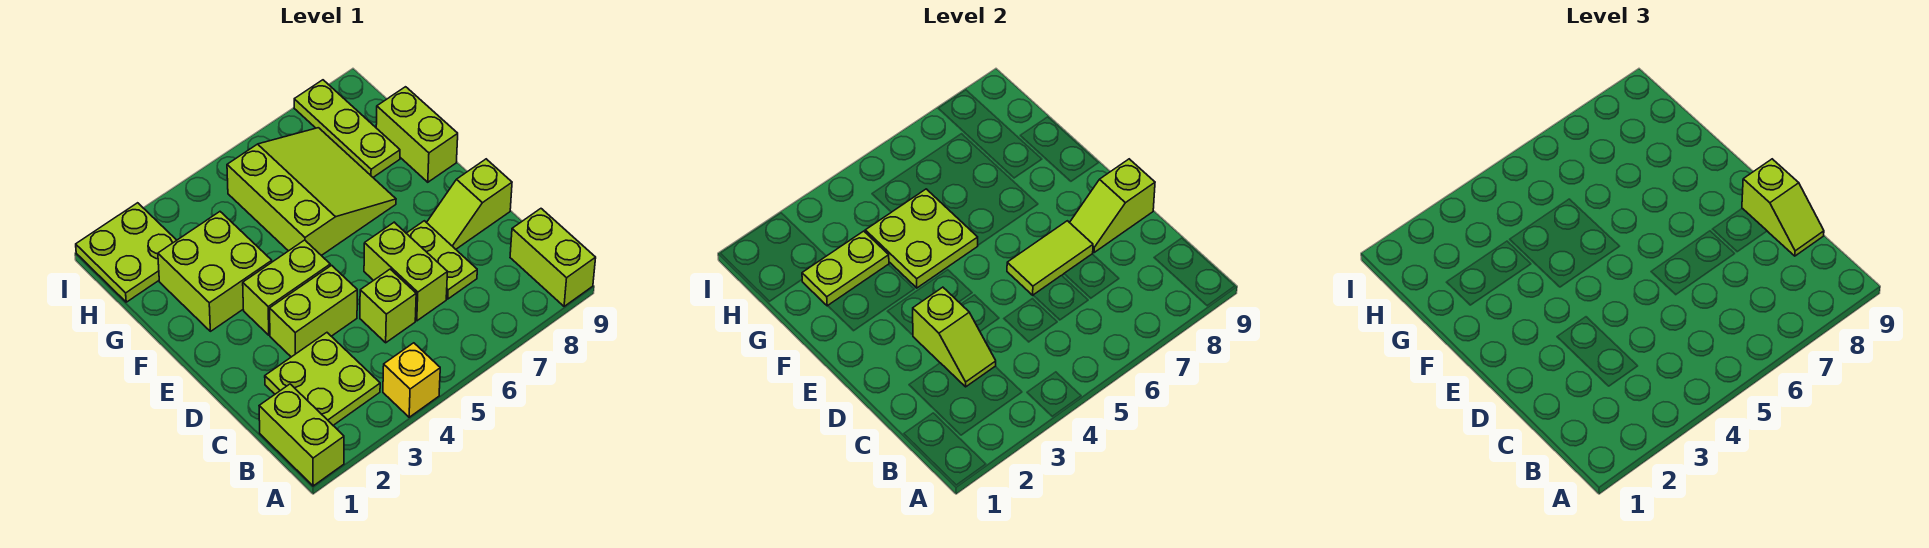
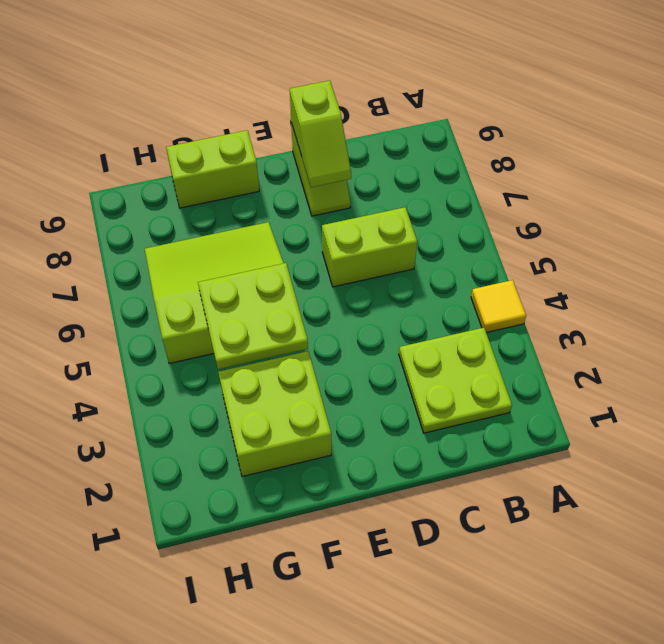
yellow 1x1 tile [471,280,526,333] -> yellow 1x1 brick [383,343,440,417]
none -> lime 1x2 brick [259,384,344,486]
none -> lime 1x2 brick [510,209,596,306]
none -> lime 1x1 brick [360,269,416,343]

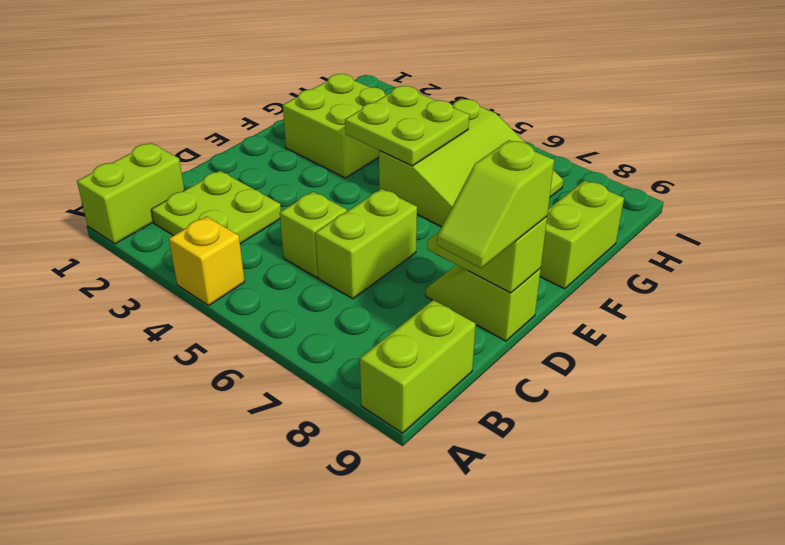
none -> lime 1x2 plate [406,221,477,299]
none -> lime 1x2 brick [270,265,357,357]
none -> lime 1x2 brick [243,240,330,335]

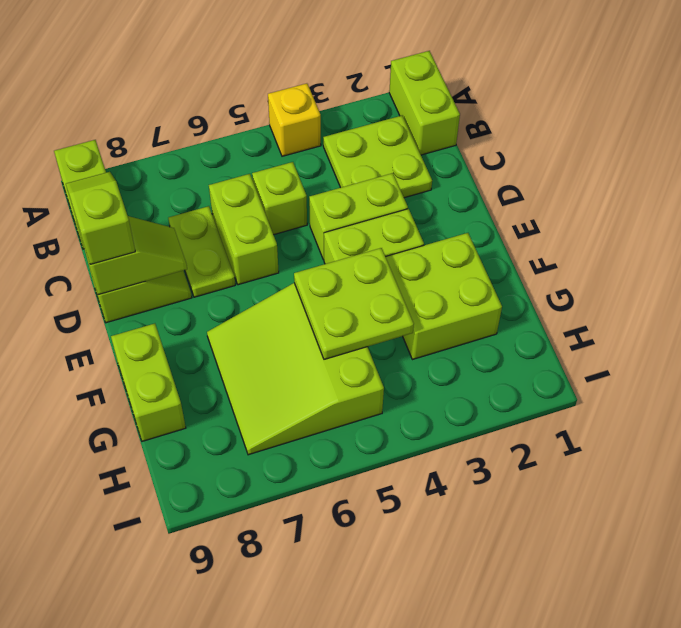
none -> lime 1x3 plate [294,80,400,177]
none -> lime 2x2 plate [76,203,177,302]
none -> lime 1x2 slope [913,287,996,387]

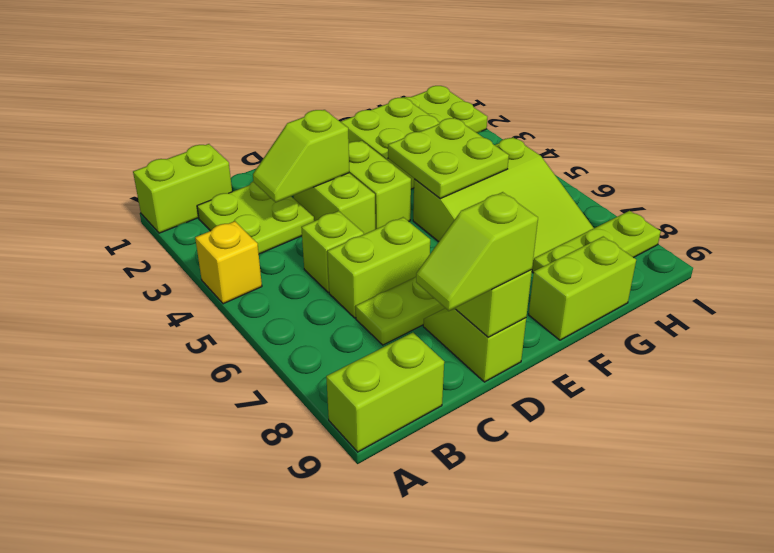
none -> lime 1x2 tile [1007,221,1093,295]
none -> lime 1x2 plate [802,231,889,306]

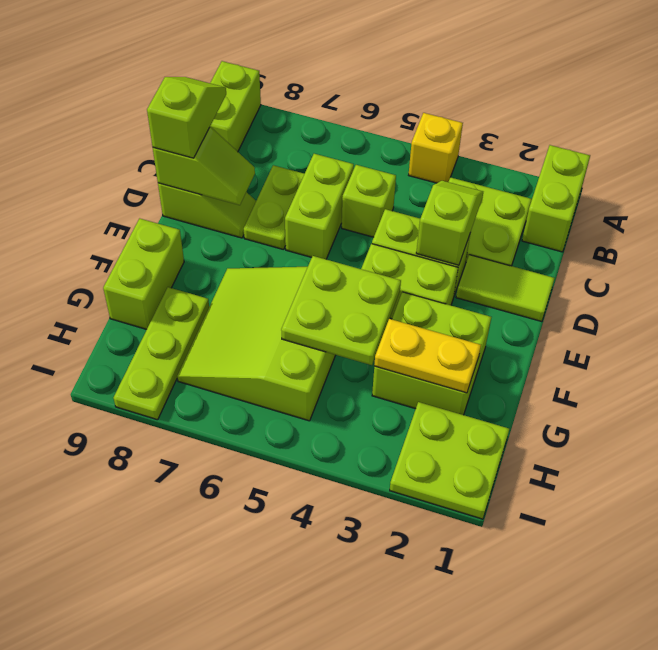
lime 1x2 tile [456,255,554,322] -> lime 1x2 tile moved to [1007,221,1093,295]
yellow 1x2 plate [374,319,481,393] -> lime 1x2 plate [802,231,889,306]

